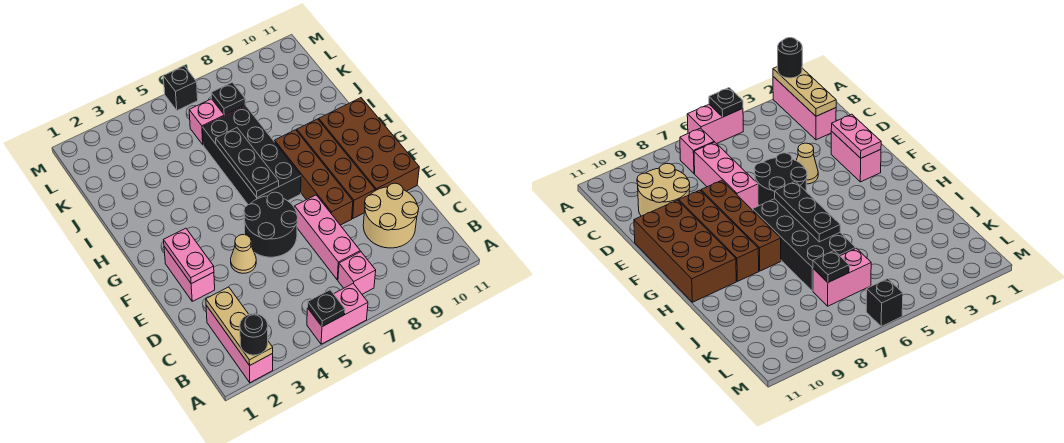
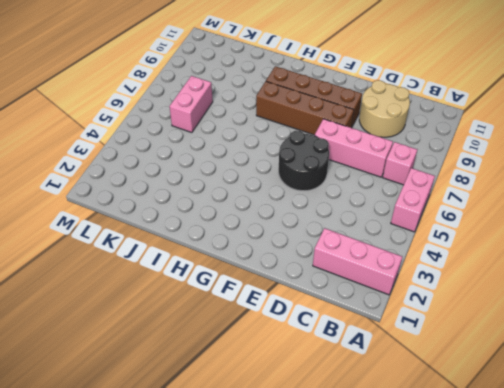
none -> pink 1x2 brick [164,246,215,301]
none -> tan 1x1 cone [231,235,256,273]
none -> brown 2x4 brick [319,98,419,191]

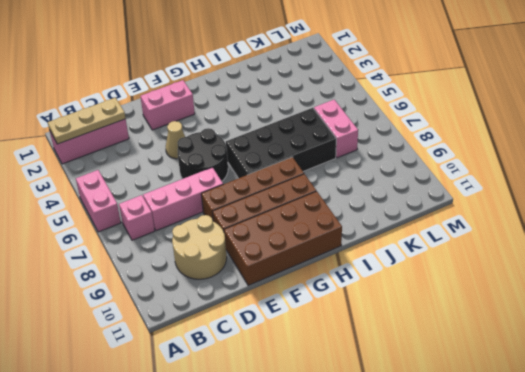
none -> black 1x1 brick [163,66,198,110]
none -> black 1x1 plate [308,290,345,327]
none -> pink 1x2 plate [164,228,214,284]

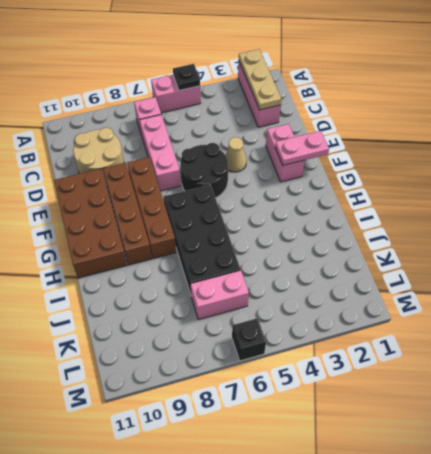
pink 1x2 plate [275,131,329,165] -> pink 1x2 plate turned to [164,228,214,284]
none -> black 1x3 plate [216,128,279,197]
none -> black 1x1 plate [211,82,245,115]
none -> black 1x1 round brick [240,314,268,355]

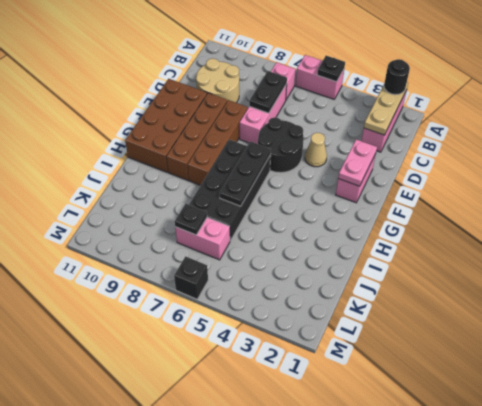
black 1x2 plate [249,71,287,113] -> none

